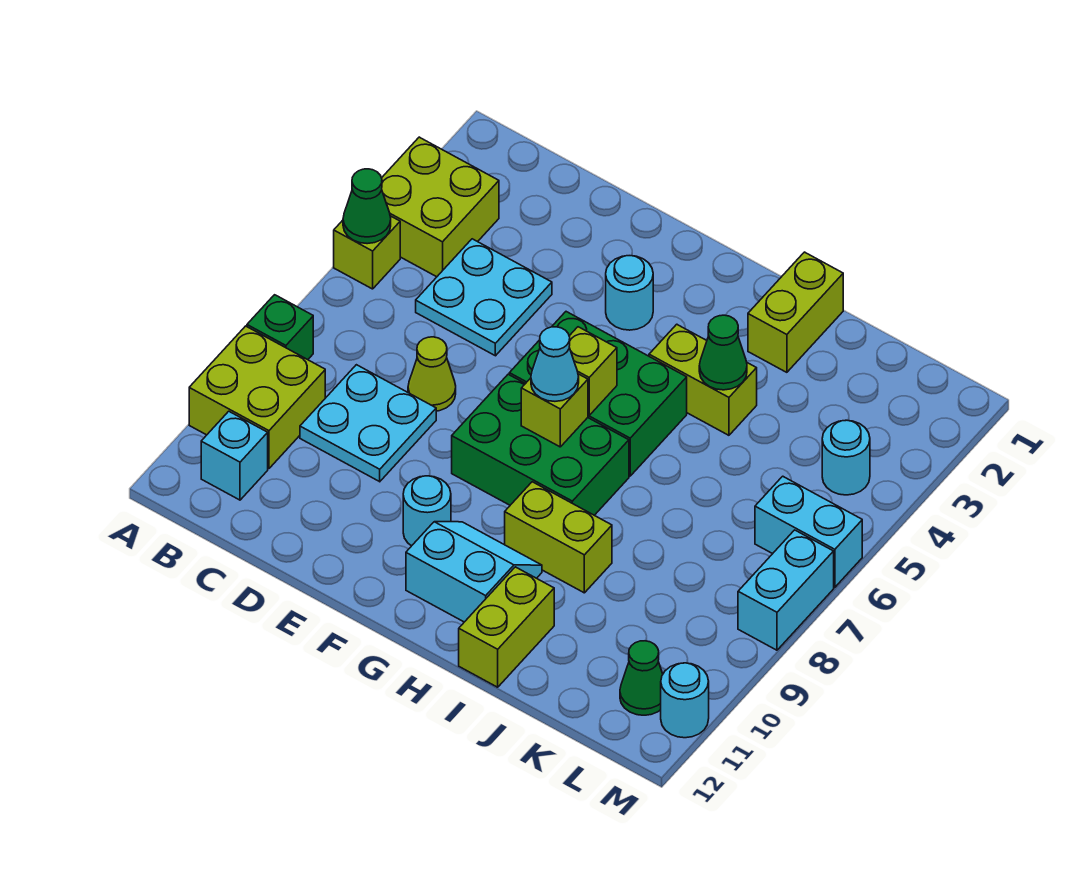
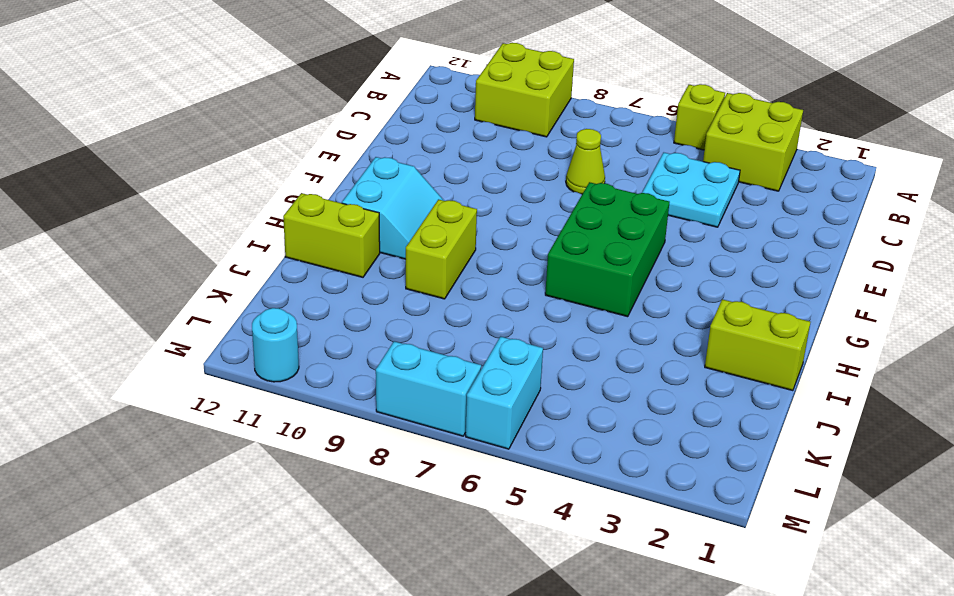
none -> green 1x1 brick [247,295,313,360]
none -> cyan 1x1 brick [201,411,268,500]
none -> cyan 2x2 plate [300,365,436,482]

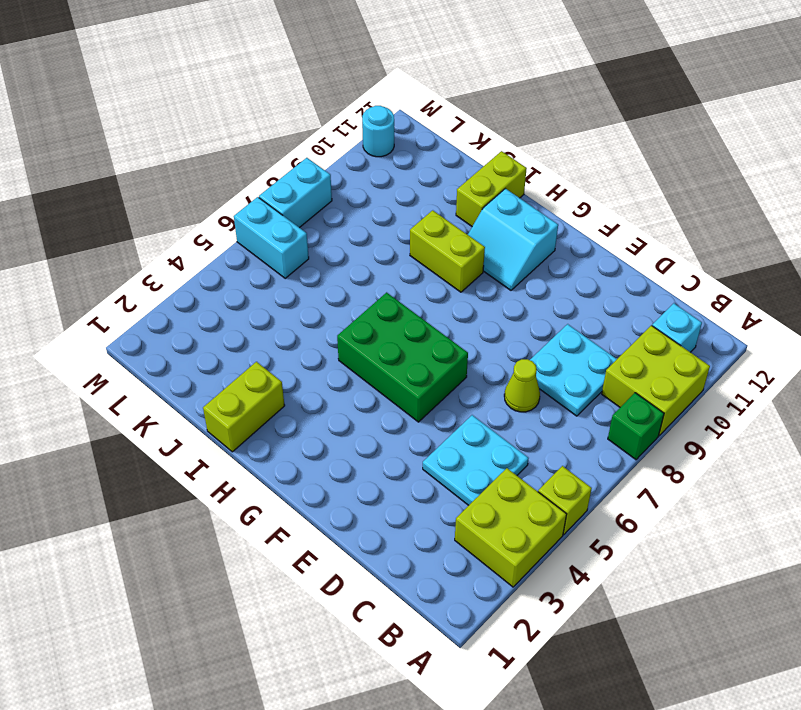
none -> cyan 1x1 round brick [606,256,653,330]
none -> green 2x3 brick [452,374,629,515]
none -> cyan 1x1 round brick [403,476,451,546]

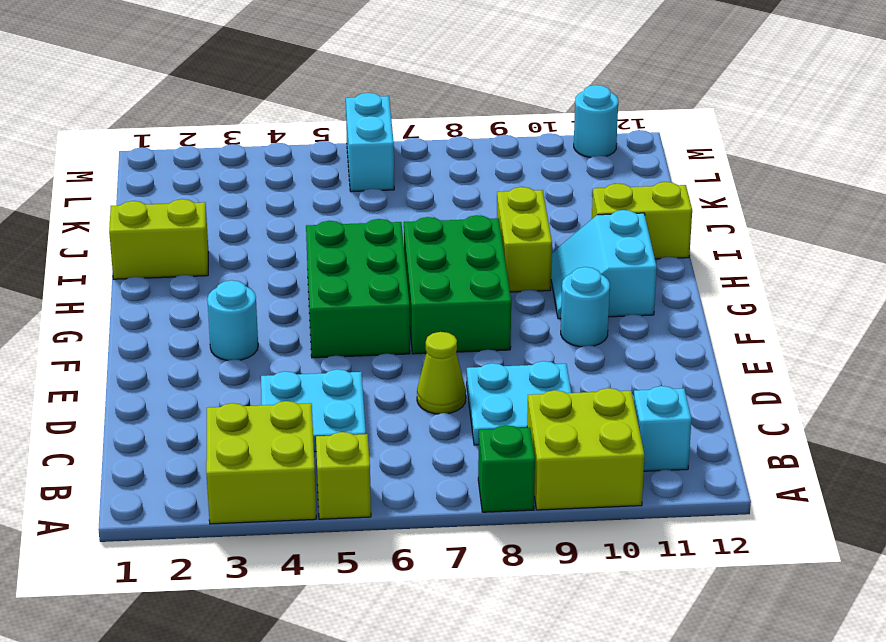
none -> lime 1x2 brick [649,324,757,435]
none -> cyan 1x1 round brick [822,420,870,495]
none -> green 1x1 cone [620,641,663,715]

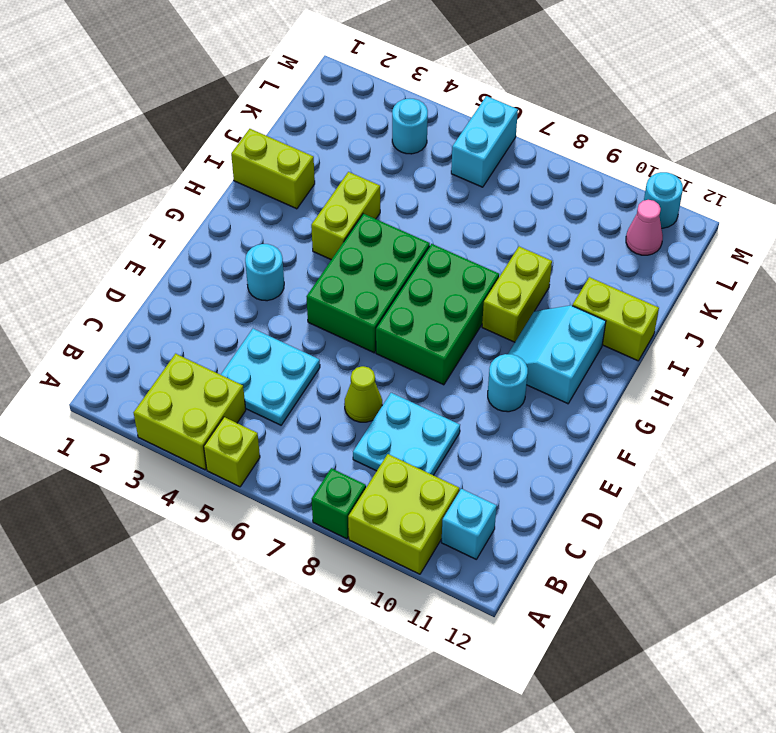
pink 1x1 cone [626,200,663,255] -> green 1x1 cone [620,641,663,715]
none -> cyan 1x2 brick [738,530,834,650]
none -> green 1x1 cone [343,169,391,244]
none -> lime 1x1 brick [569,327,617,415]

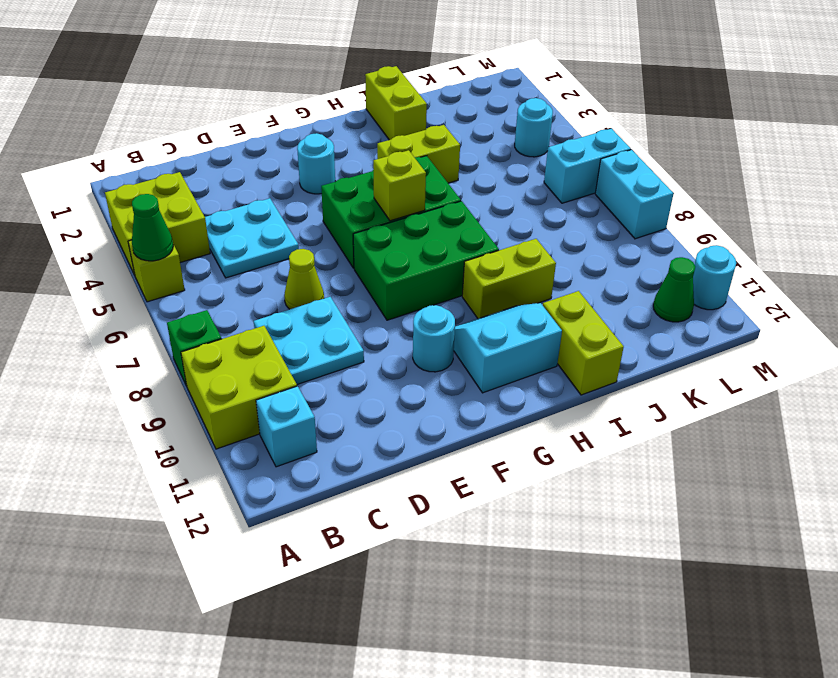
none -> lime 1x1 brick [521,374,588,447]
none -> green 1x1 cone [699,315,747,390]
none -> cyan 1x1 cone [531,327,579,401]

